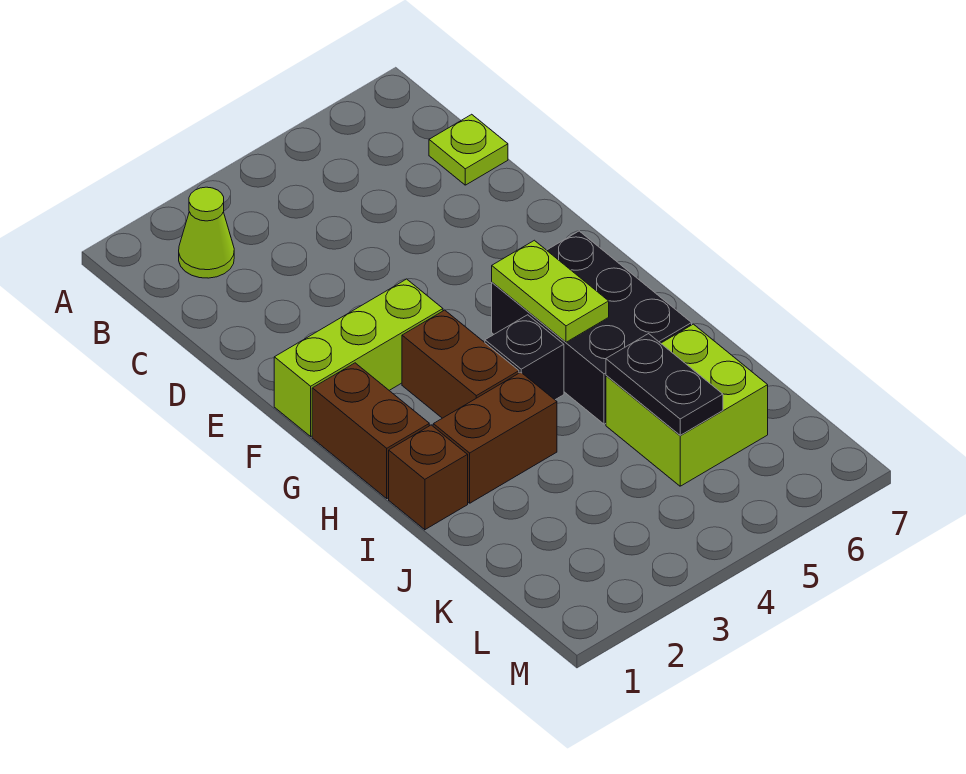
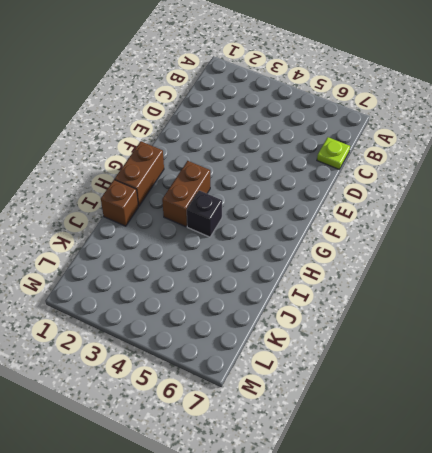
none -> lime 1x1 cone [179,187,234,278]
none -> lime 1x3 brick [274,279,443,436]
none -> black 2x3 brick [492,231,692,424]

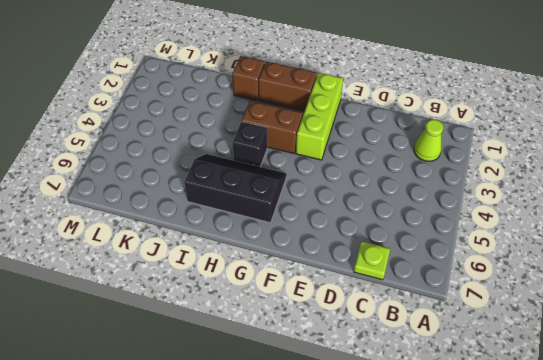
black 2x3 slope [184,154,287,223] -> black 2x3 brick [492,231,692,424]
none -> brown 1x2 brick [433,372,557,503]
none -> lime 2x2 brick [606,324,768,486]
none -> lime 1x2 plate [492,240,609,342]

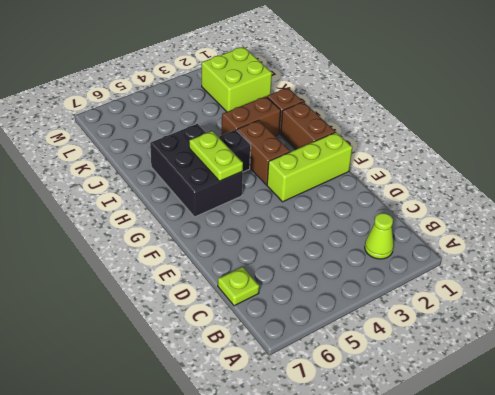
lime 2x2 brick [202,47,272,112] -> lime 2x2 brick moved to [606,324,768,486]
none -> black 1x2 plate [606,334,723,435]

